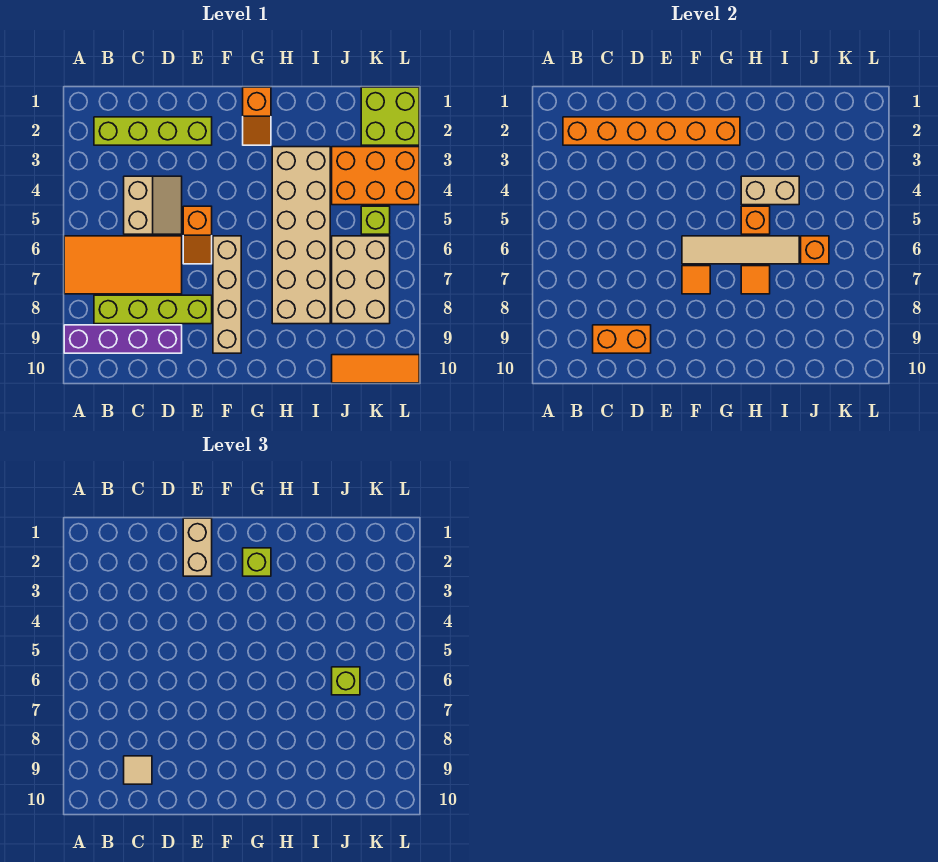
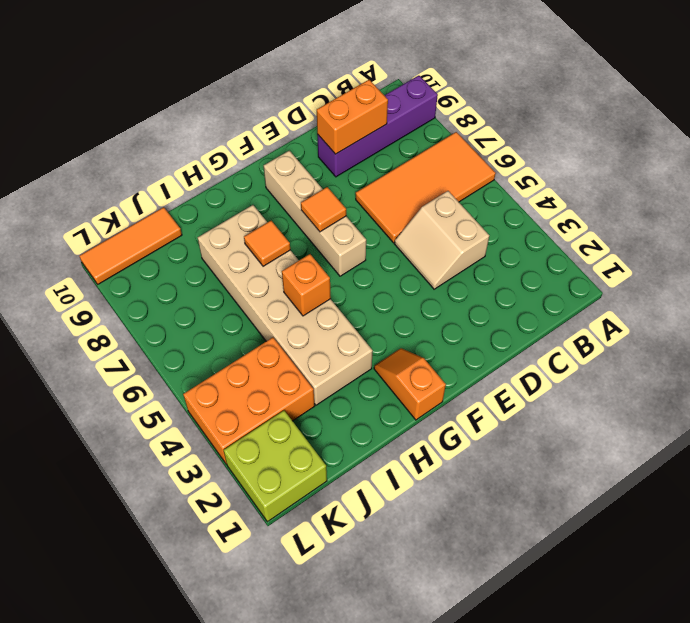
none -> lime 1x4 brick [94,117,212,145]
none -> lime 1x4 brick [94,295,212,324]
none -> orange 1x2 slope [183,206,212,264]

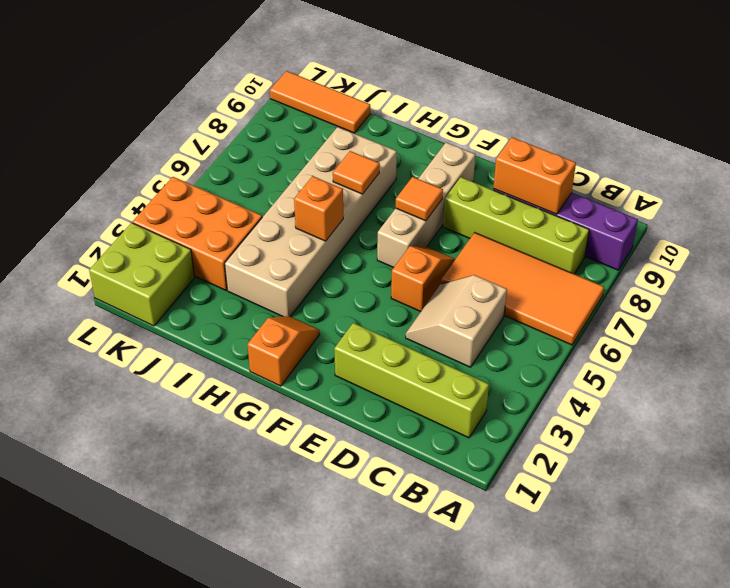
none -> tan 2x3 brick [332,236,390,324]
none -> lime 1x1 brick [361,206,390,234]
none -> orange 1x6 brick [563,117,740,145]

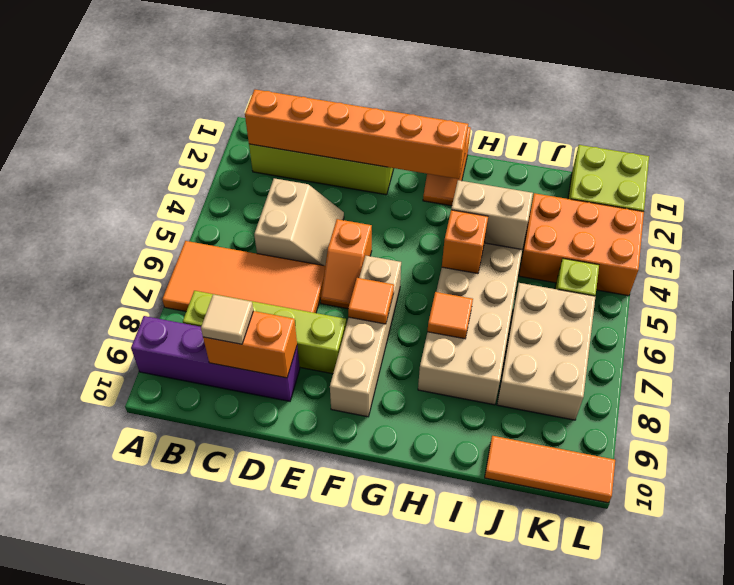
none -> tan 1x4 tile [682,236,799,264]
none -> orange 1x1 brick [801,236,829,264]
none -> tan 1x2 brick [183,518,212,576]

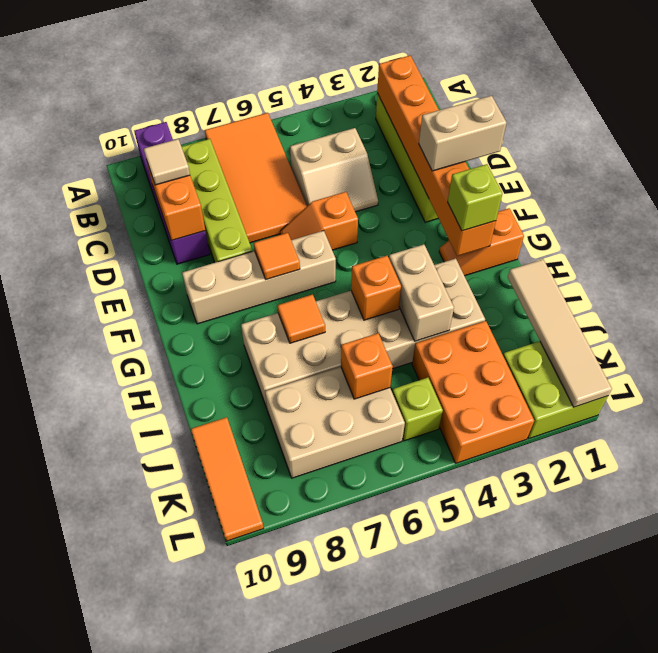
tan 1x4 tile [508,259,612,407] -> tan 1x4 tile moved to [682,236,799,264]
none -> lime 1x1 brick [332,667,360,695]

